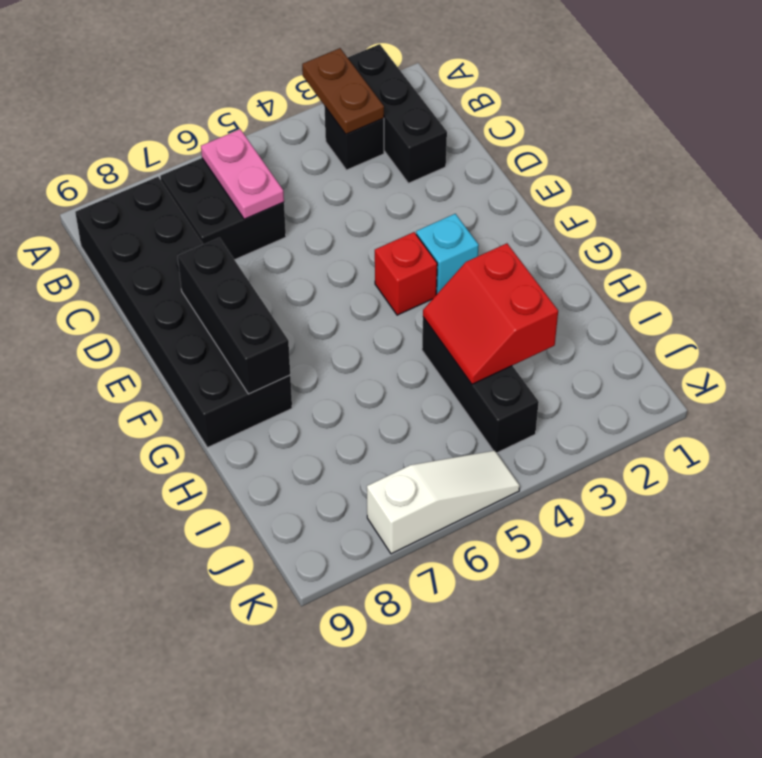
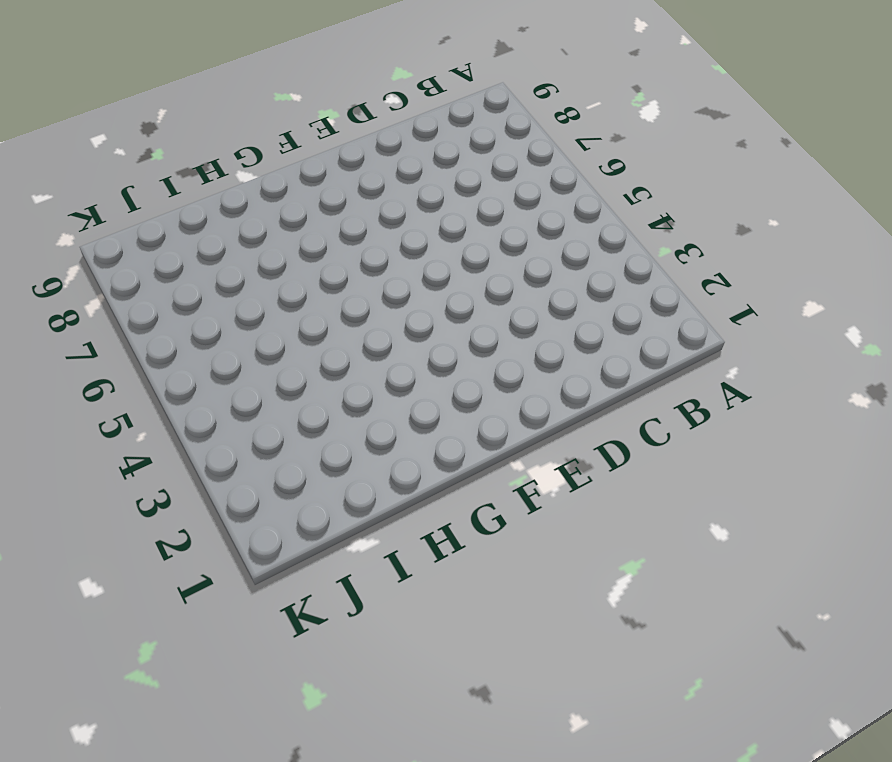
none -> black 1x3 brick [347,44,447,183]
none -> black 1x1 brick [325,107,384,170]
none -> black 2x2 brick [160,158,286,260]

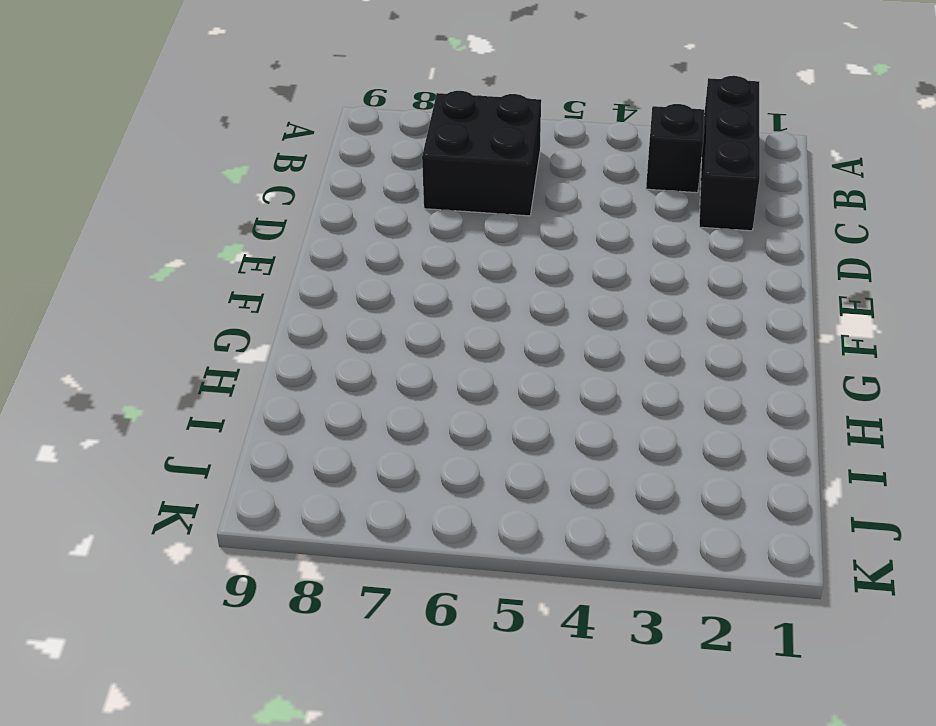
none -> black 2x6 brick [75,177,292,448]
none -> cyan 1x1 brick [416,214,479,294]
none -> red 1x1 brick [375,232,437,315]

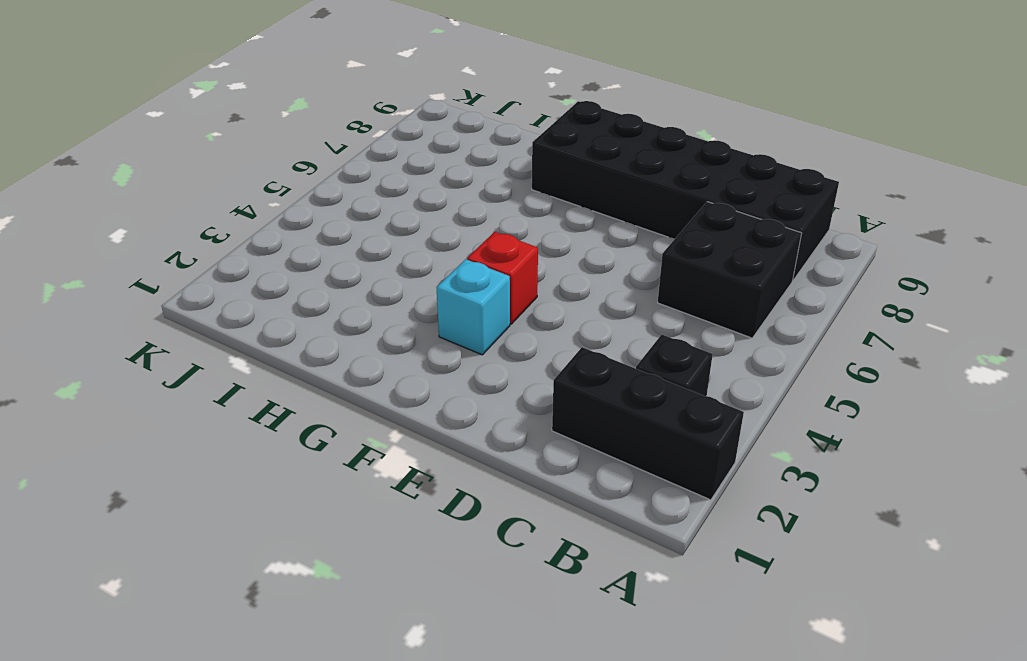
none -> black 1x3 brick [422,317,539,453]
none -> white 1x3 slope [367,451,520,554]
none -> brown 1x2 plate [302,48,384,134]

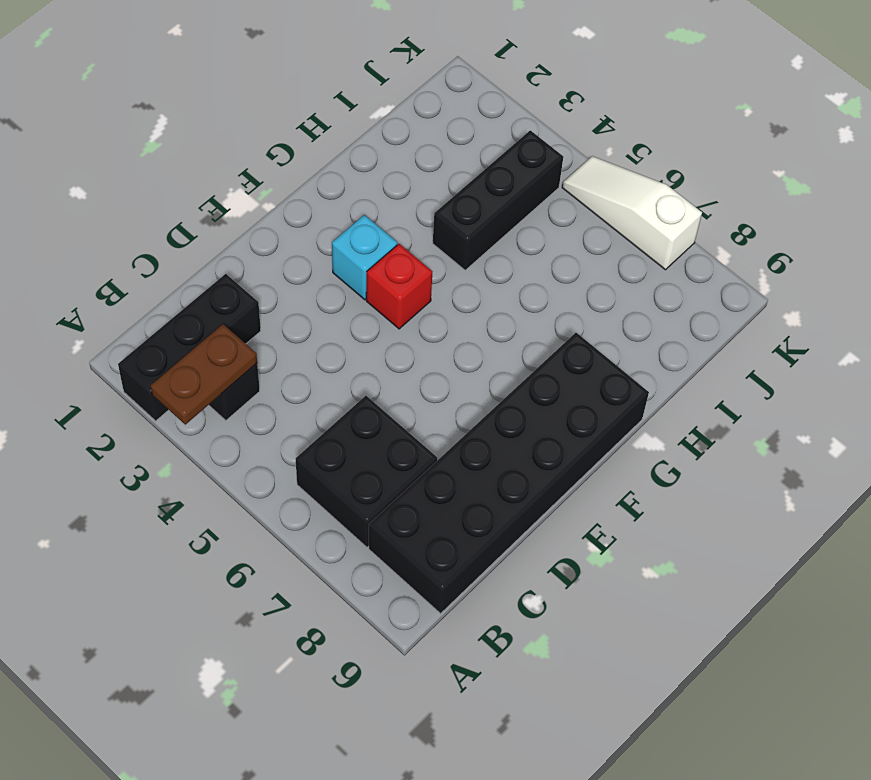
none -> pink 1x2 plate [201,129,284,219]
none -> black 1x3 brick [178,238,290,394]
none -> red 2x2 slope [423,243,558,384]

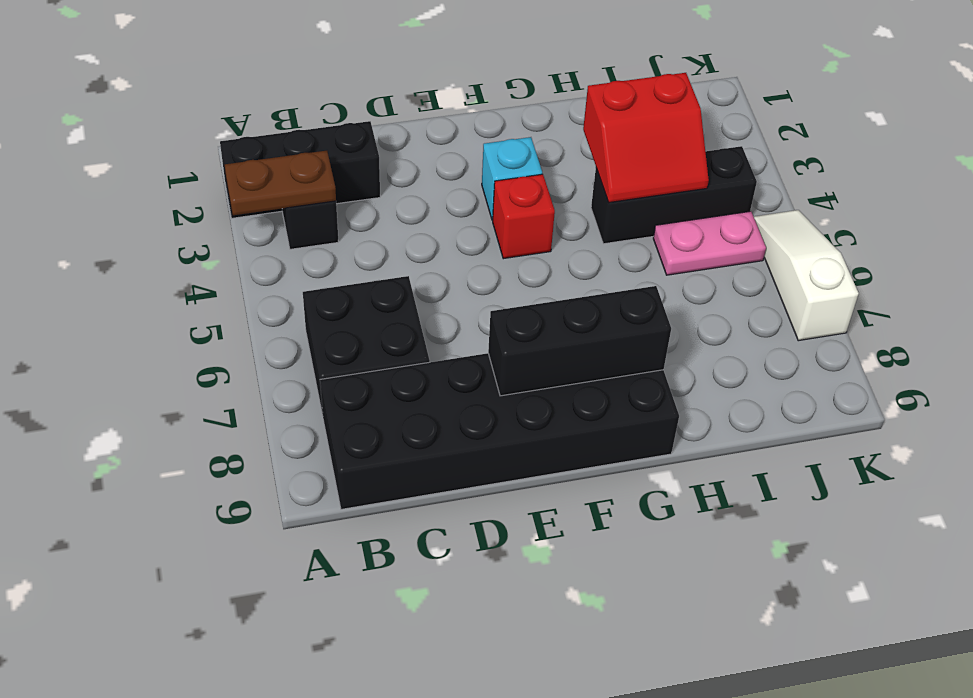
pink 1x2 plate [653,211,766,275] -> pink 1x2 plate moved to [201,129,284,219]

